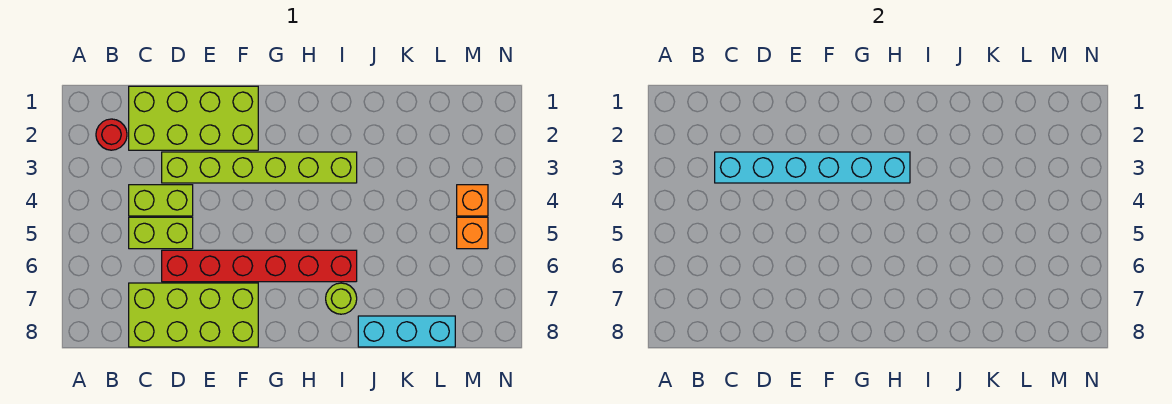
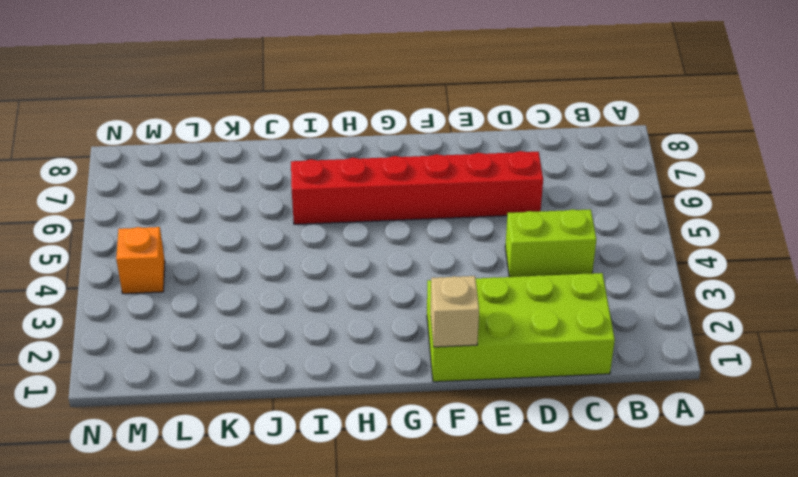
tan 1x1 brick [431,276,479,347] -> none
none -> red 1x1 round brick [96,119,127,150]
none -> lime 1x2 brick [129,217,193,249]
none -> lime 2x4 brick [129,283,258,347]

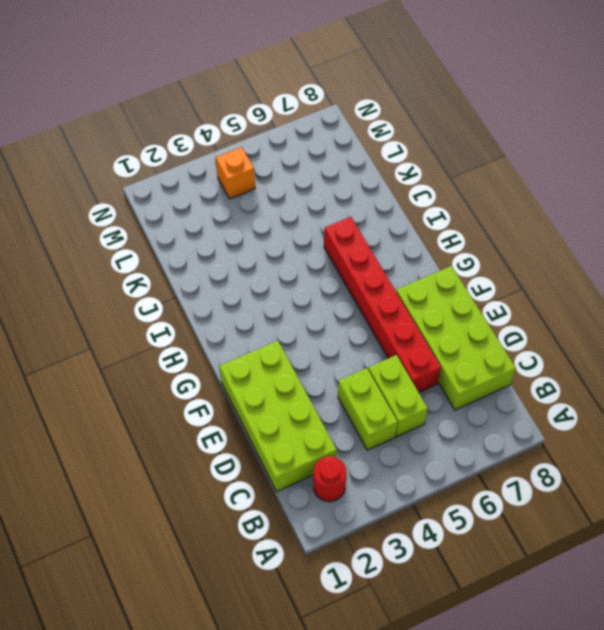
none -> lime 1x6 brick [162,152,357,183]
none -> lime 1x1 round brick [326,283,357,314]
none -> cyan 1x3 brick [358,316,455,347]

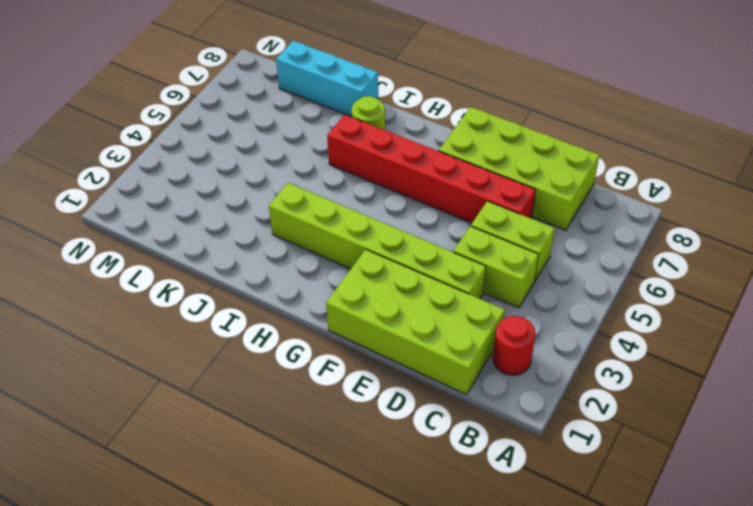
none -> orange 1x1 brick [457,185,488,216]
none -> orange 1x1 brick [457,217,488,249]
none -> cyan 1x6 brick [715,152,910,183]

